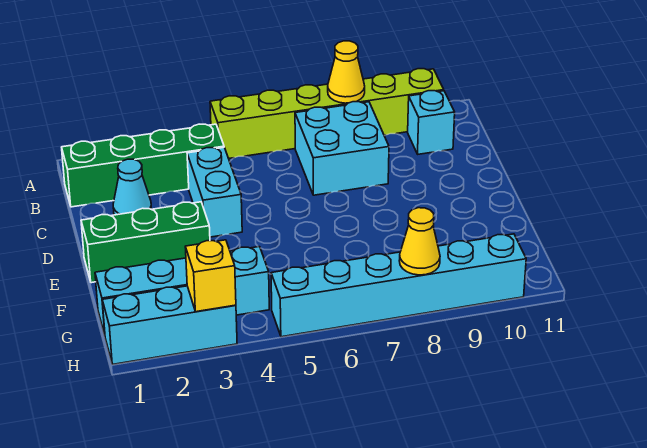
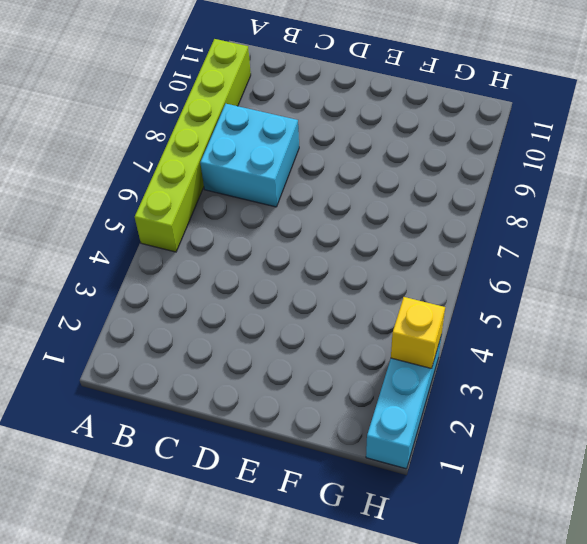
none -> green 1x4 brick [62,124,224,207]
none -> cyan 1x1 brick [408,91,455,154]
none -> cyan 1x1 cone [113,159,151,215]

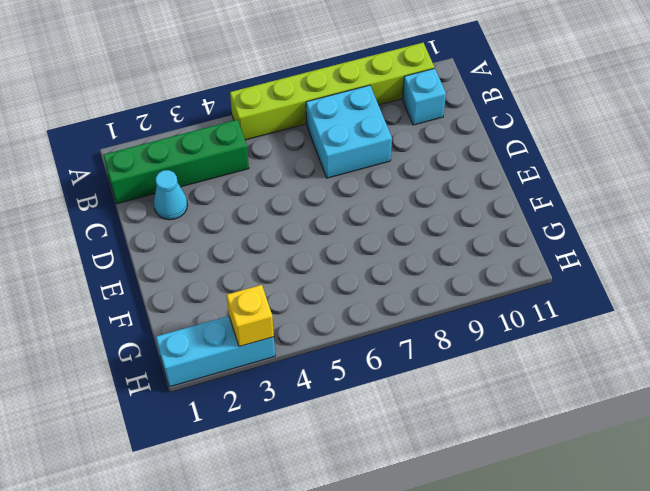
none -> cyan 1x2 brick [187,147,242,237]
none -> green 1x3 brick [81,202,210,283]
none -> cyan 1x4 brick [95,247,269,335]

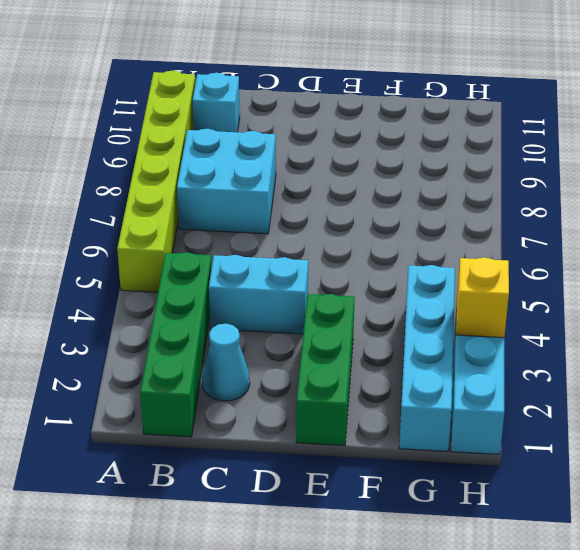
none -> cyan 1x6 brick [271,234,526,337]
none -> yellow 1x1 cone [328,41,365,103]
none -> yellow 1x1 cone [399,208,440,275]

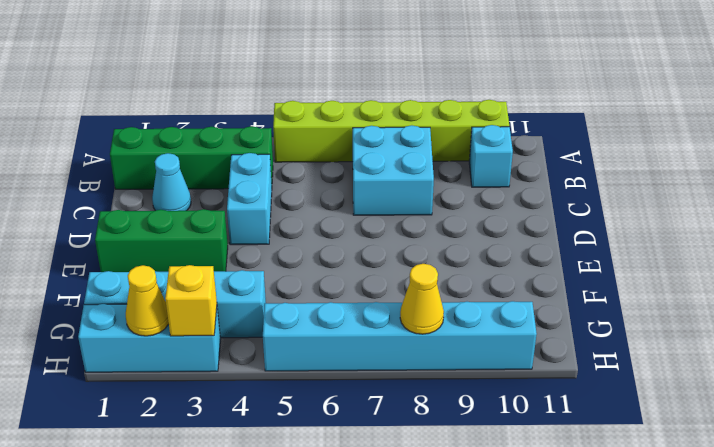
yellow 1x1 cone [126,265,169,336] -> yellow 1x1 cone moved to [328,41,365,103]

